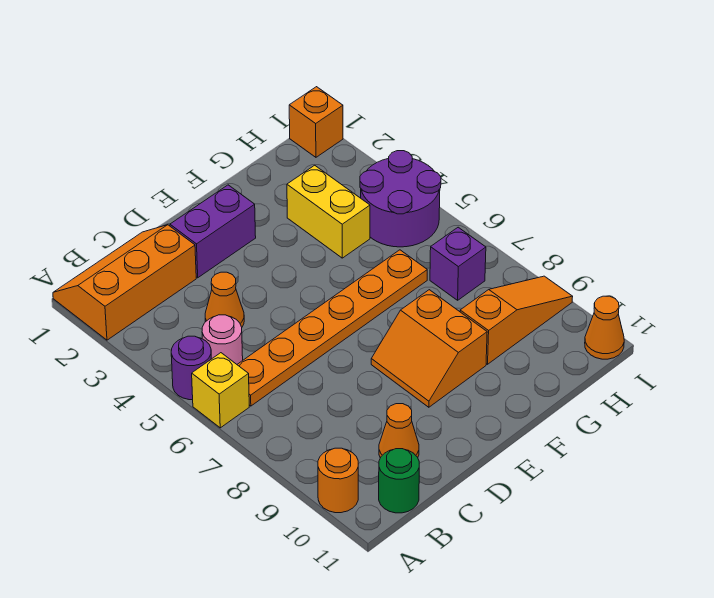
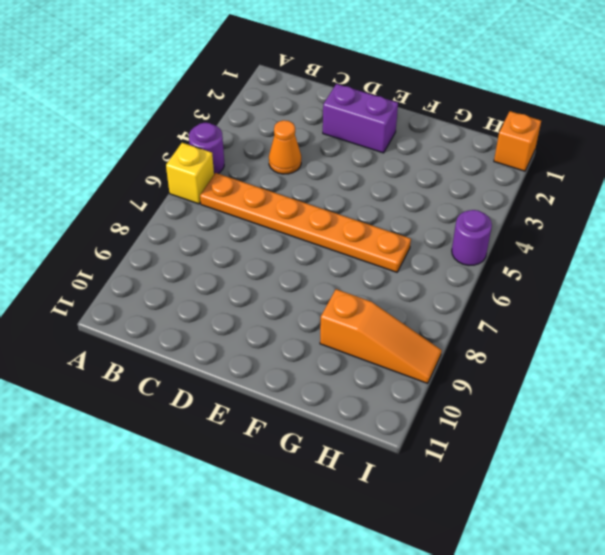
purple 1x1 round brick [452,210,492,265] -> purple 2x2 round brick [360,151,441,247]
none -> orange 2x3 slope [53,225,196,340]
none -> orange 1x1 round brick [318,448,358,513]
none -> pink 1x1 round brick [202,315,243,364]

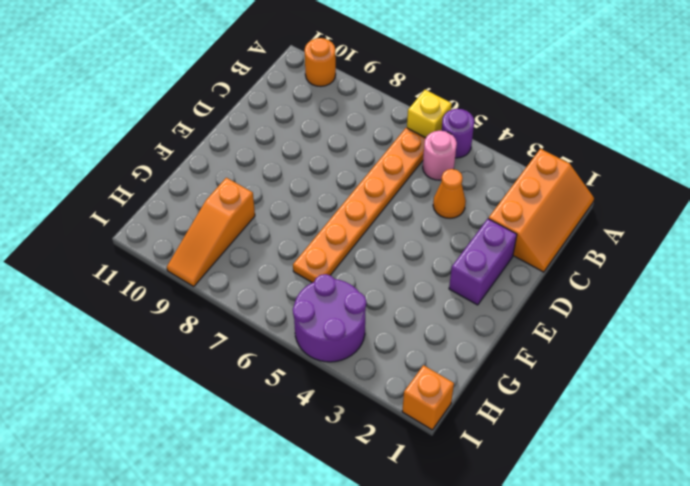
none -> green 1x1 round brick [379,449,419,513]
none -> orange 1x1 cone [379,404,419,458]
none -> orange 2x2 slope [371,290,487,407]

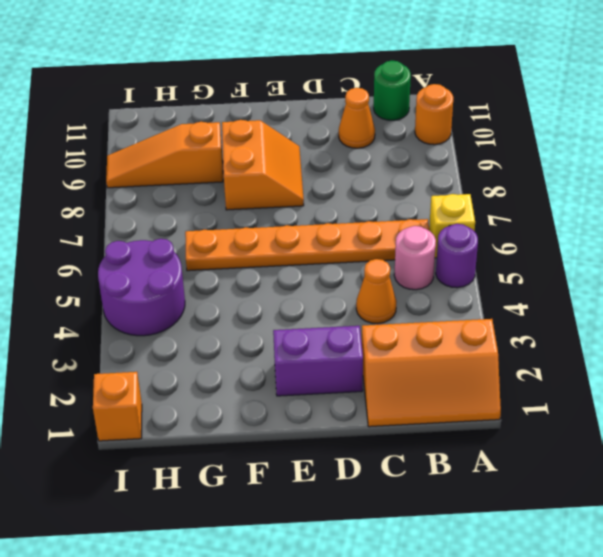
none -> yellow 1x2 brick [287,165,370,258]
none -> purple 1x1 brick [430,227,486,300]
none -> orange 1x1 cone [585,296,624,359]

